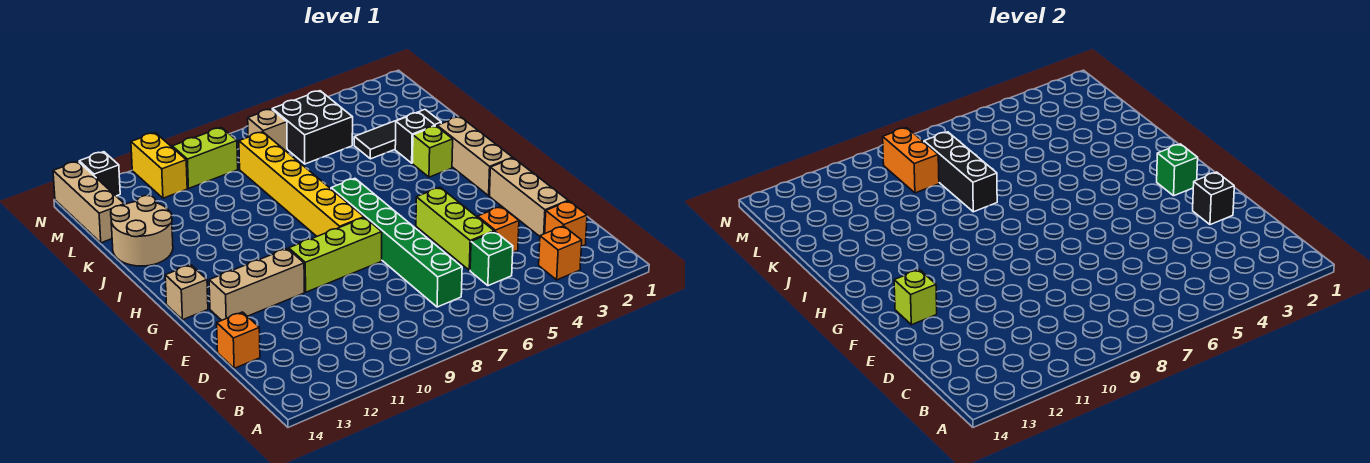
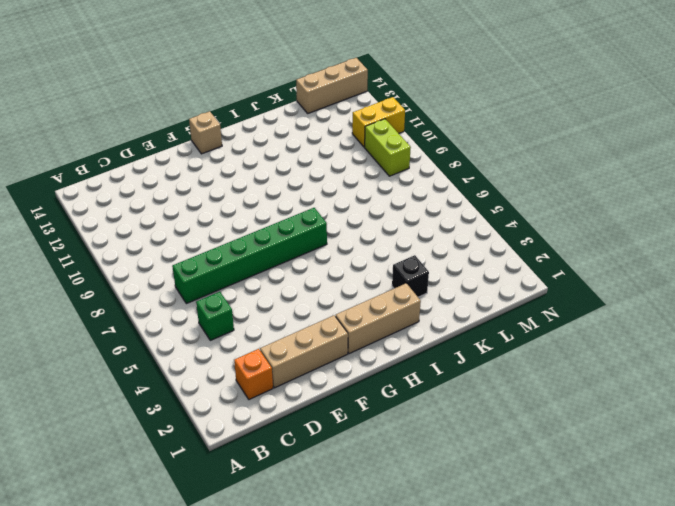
none -> orange 1x1 brick [539,226,582,280]
none -> orange 1x1 brick [478,207,519,252]
none -> lime 1x3 brick [416,188,494,270]

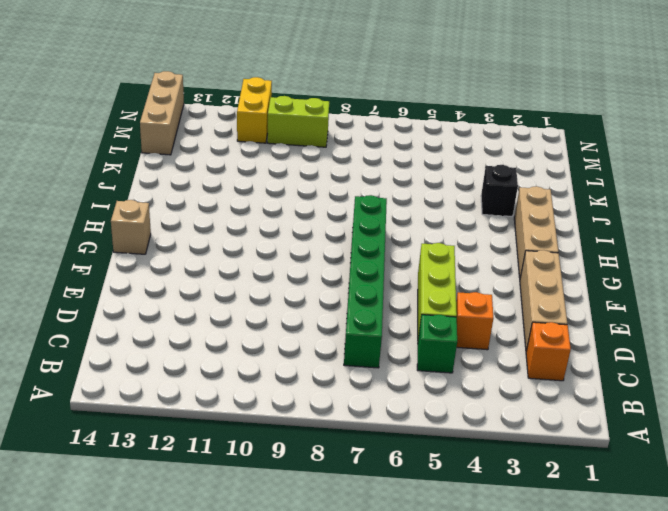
none -> orange 1x1 brick [539,226,582,280]
none -> orange 1x1 brick [217,312,260,368]
none -> lime 1x3 brick [289,218,382,292]

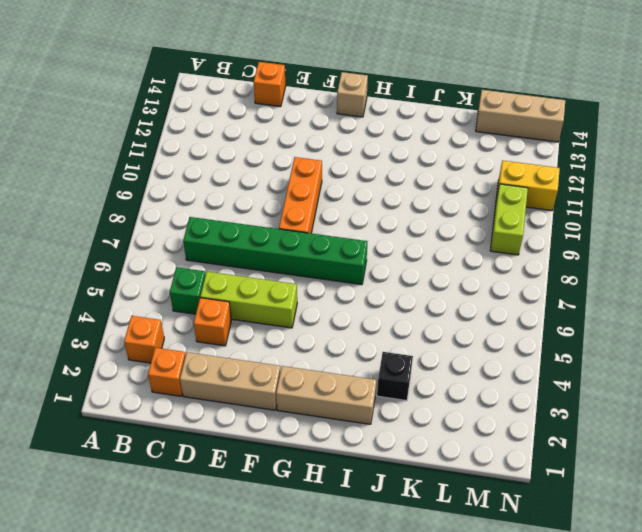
orange 1x3 brick [279,157,322,233] -> lime 1x3 brick [289,218,382,292]
none -> tan 1x3 brick [209,248,304,320]
none -> yellow 1x6 brick [239,132,364,236]
none -> lime 1x1 brick [413,126,453,177]

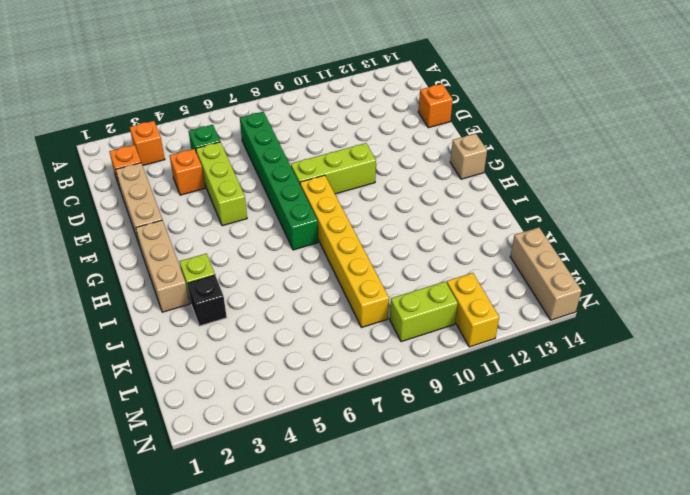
none -> tan 1x3 brick [209,248,304,320]
none -> tan 2x2 round brick [111,195,173,266]
none -> black 1x3 tile [354,110,441,159]

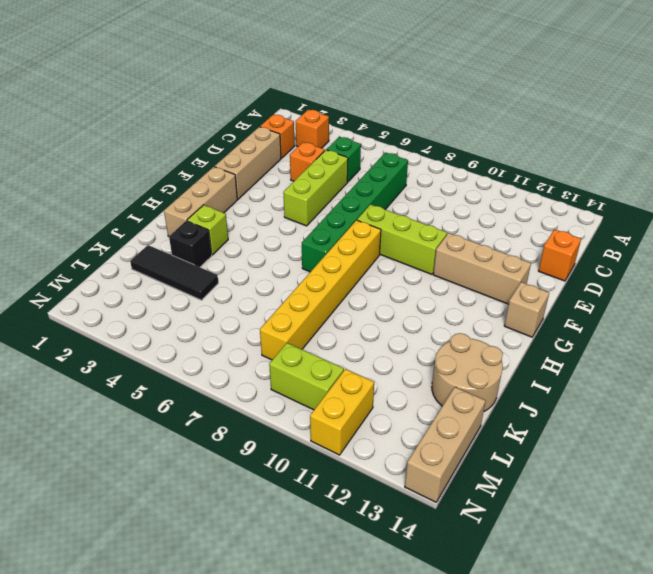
none -> black 2x2 brick [272,91,353,164]
none -> tan 1x1 brick [248,109,287,151]
none -> black 1x1 brick [79,152,120,196]

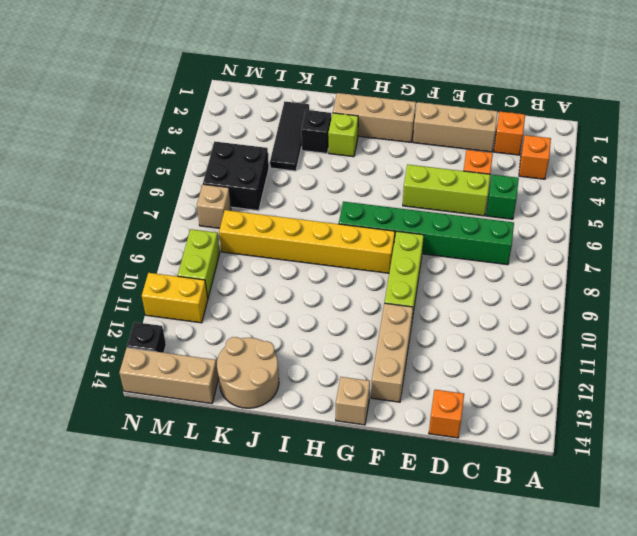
none -> black 1x1 brick [1193,172,1234,225]
none -> lime 1x1 brick [894,270,937,325]
none -> green 1x1 brick [1157,144,1198,196]

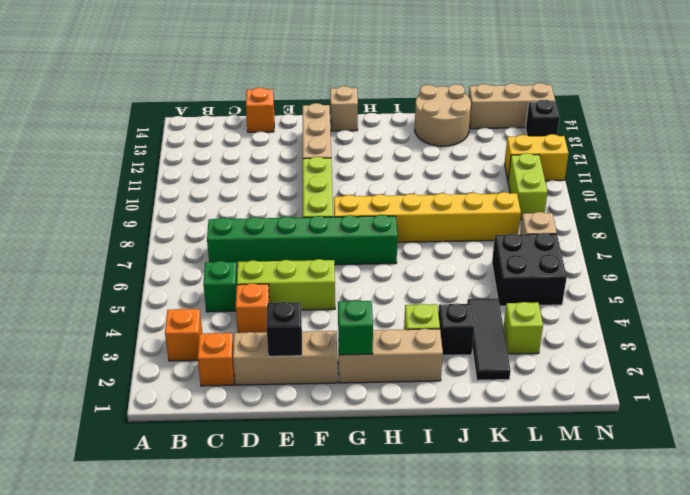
lime 1x1 brick [504,302,543,354] -> lime 1x1 brick moved to [894,270,937,325]
none -> black 1x3 brick [924,132,997,212]
none -> orange 1x2 brick [883,128,939,193]

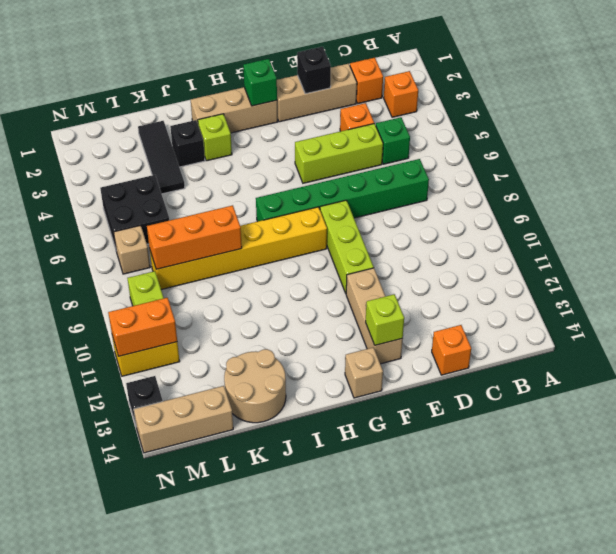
orange 1x3 brick [147,205,242,269] -> black 1x3 brick [924,132,997,212]
orange 1x2 brick [108,298,177,356] -> orange 1x2 brick moved to [883,128,939,193]

